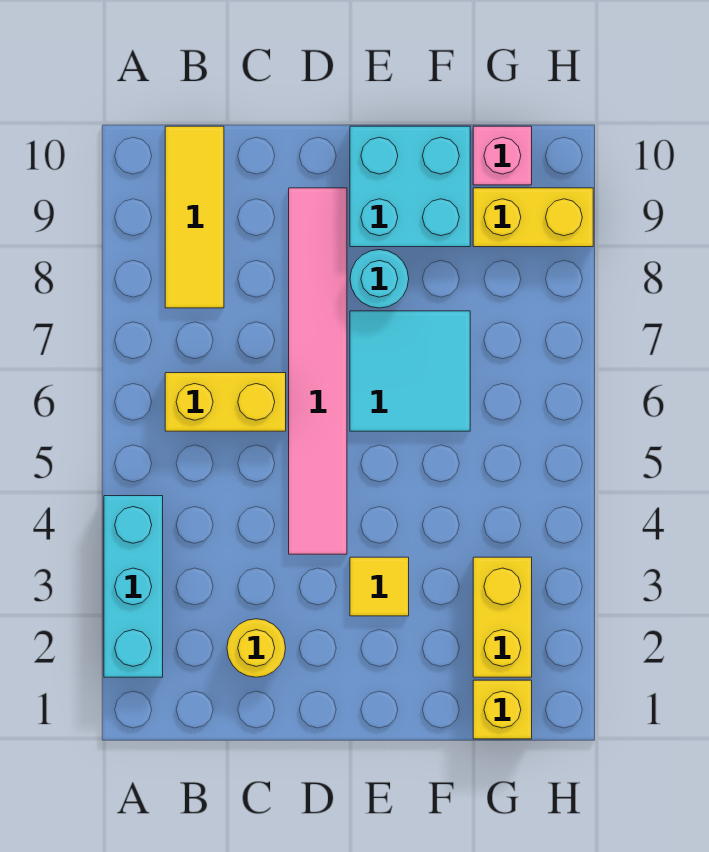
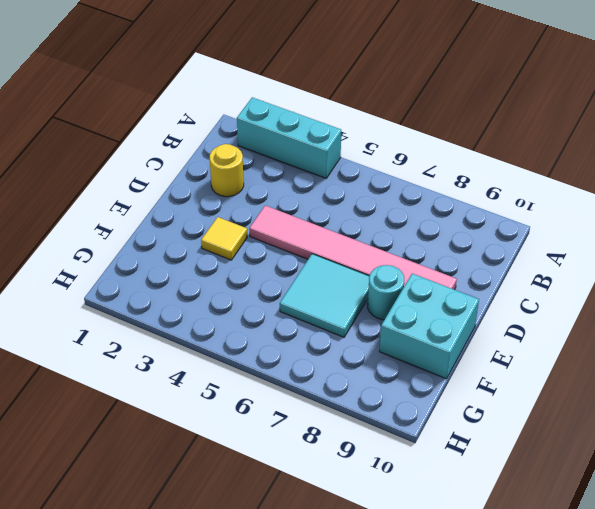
none -> yellow 1x2 brick [165,373,286,431]
none -> yellow 1x3 tile [165,126,224,308]
none -> yellow 1x1 brick [473,680,532,739]

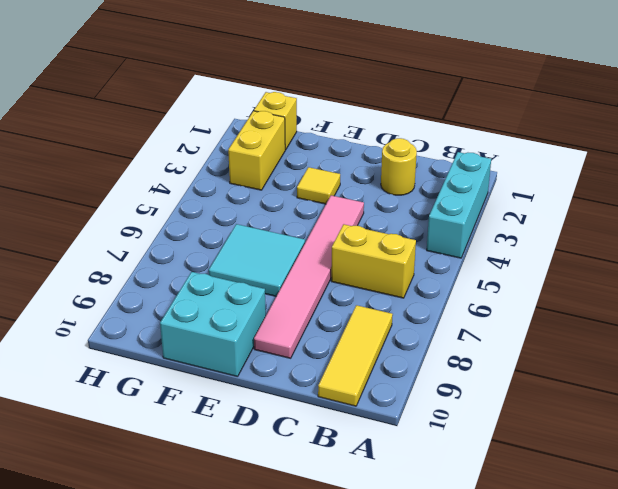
none -> cyan 1x1 round brick [350,250,409,308]
none -> yellow 1x2 brick [473,188,593,247]
none -> pink 1x1 brick [473,126,532,185]

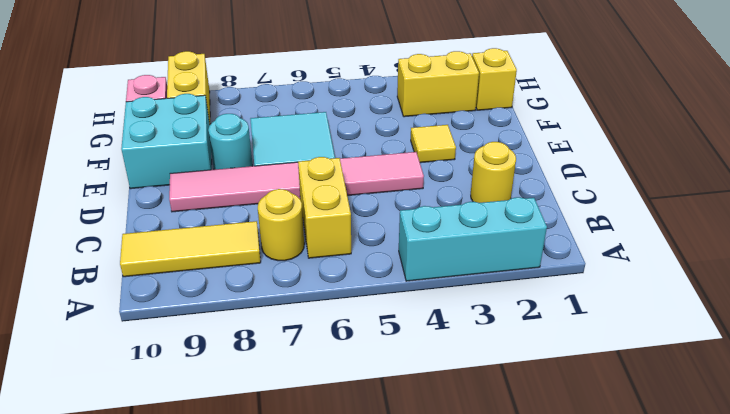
yellow 1x1 round brick [258,189,304,261] -> none

